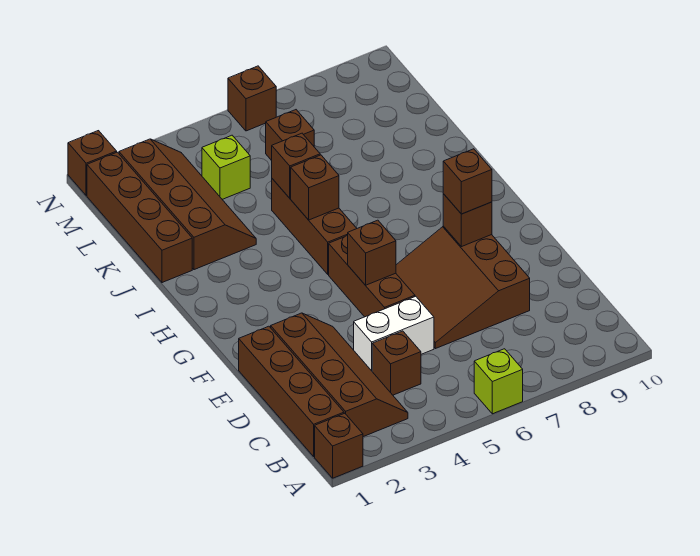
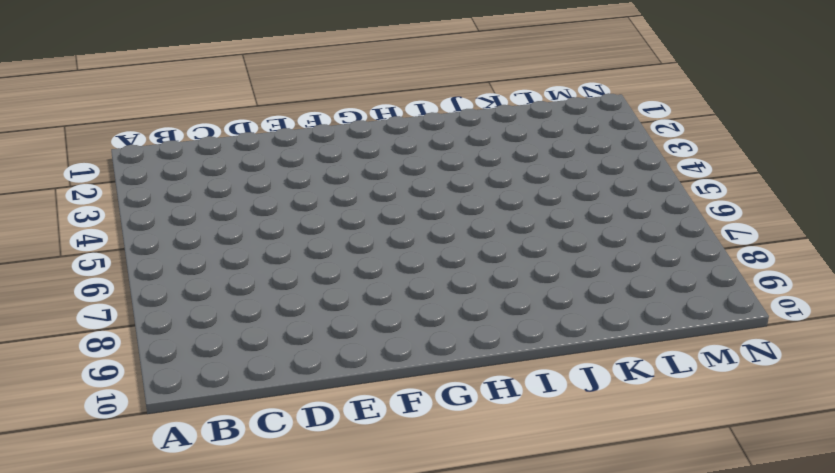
none -> brown 1x1 brick [315,413,363,478]
none -> lime 1x1 brick [474,349,523,414]
none -> brown 1x4 brick [239,326,344,456]

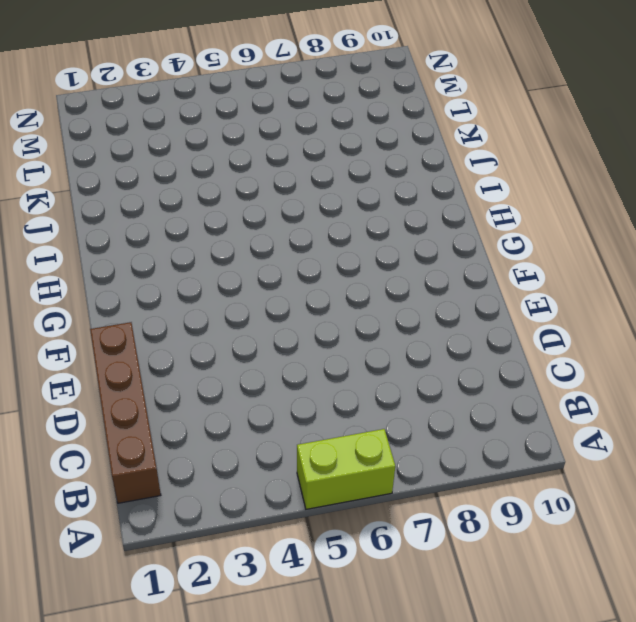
lime 1x2 brick [297,429,395,509] -> lime 1x1 brick [474,349,523,414]
none -> brown 1x1 brick [315,413,363,478]
none -> brown 2x4 slope [271,313,408,437]
none -> brown 1x1 brick [372,331,421,395]

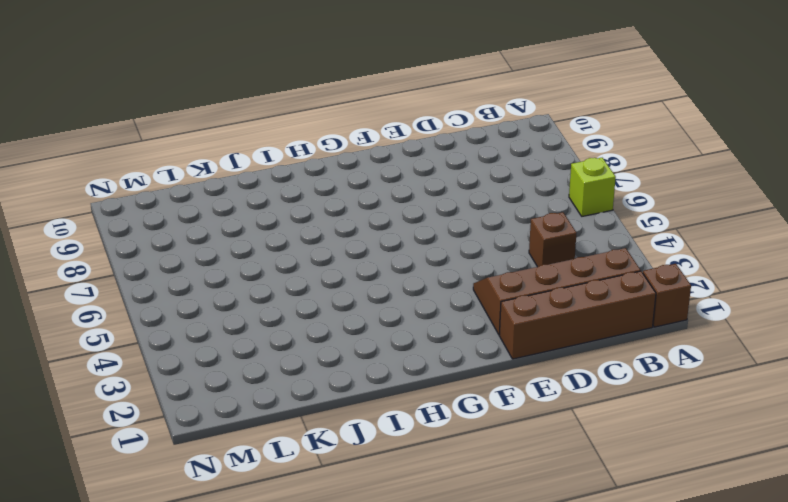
none -> white 1x2 brick [354,296,434,371]
none -> brown 3x3 slope [396,226,530,349]
none -> brown 1x3 brick [329,235,415,317]

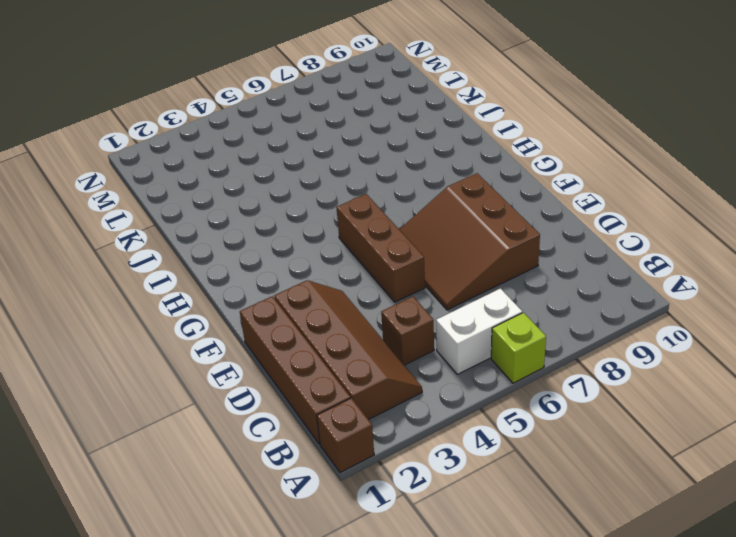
white 1x2 brick [436,289,522,375] -> white 1x2 brick moved to [354,296,434,371]
none -> brown 1x3 brick [272,179,357,274]
none -> brown 1x4 brick [87,152,192,283]
none -> brown 2x4 slope [119,139,256,270]

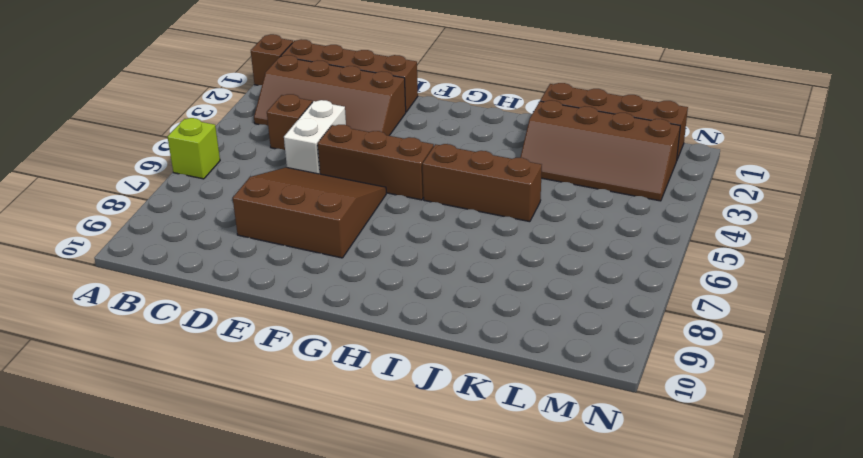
none -> lime 1x1 brick [202,135,250,199]
none -> brown 1x1 brick [266,110,314,161]
none -> brown 1x1 brick [68,131,117,196]

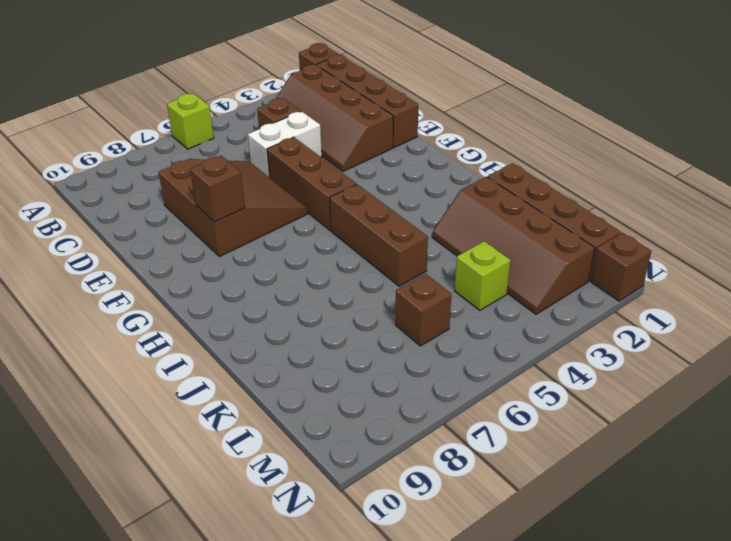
none -> brown 1x1 brick [228,66,276,131]
none -> brown 1x1 brick [348,220,396,285]
none -> brown 1x1 brick [291,155,339,220]

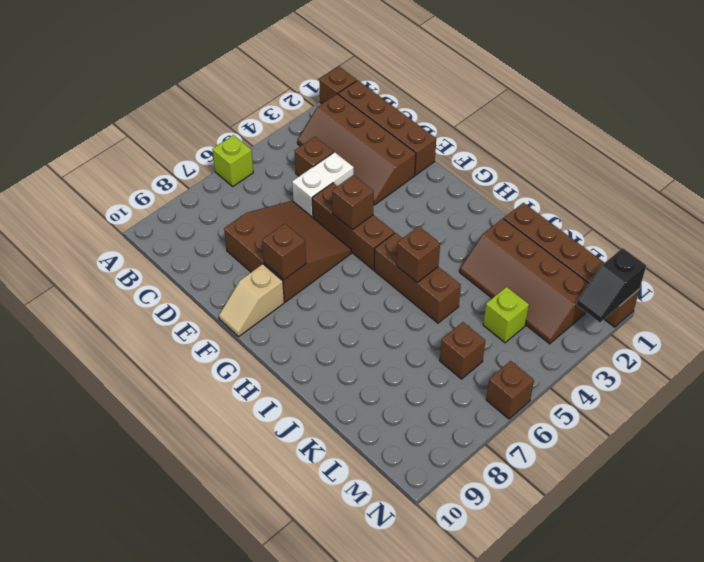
tan 1x2 slope [219,264,284,337] -> none
black 1x2 slope [577,248,646,323] -> none
none -> brown 1x1 brick [272,133,320,198]
none -> brown 1x1 brick [443,149,492,214]

